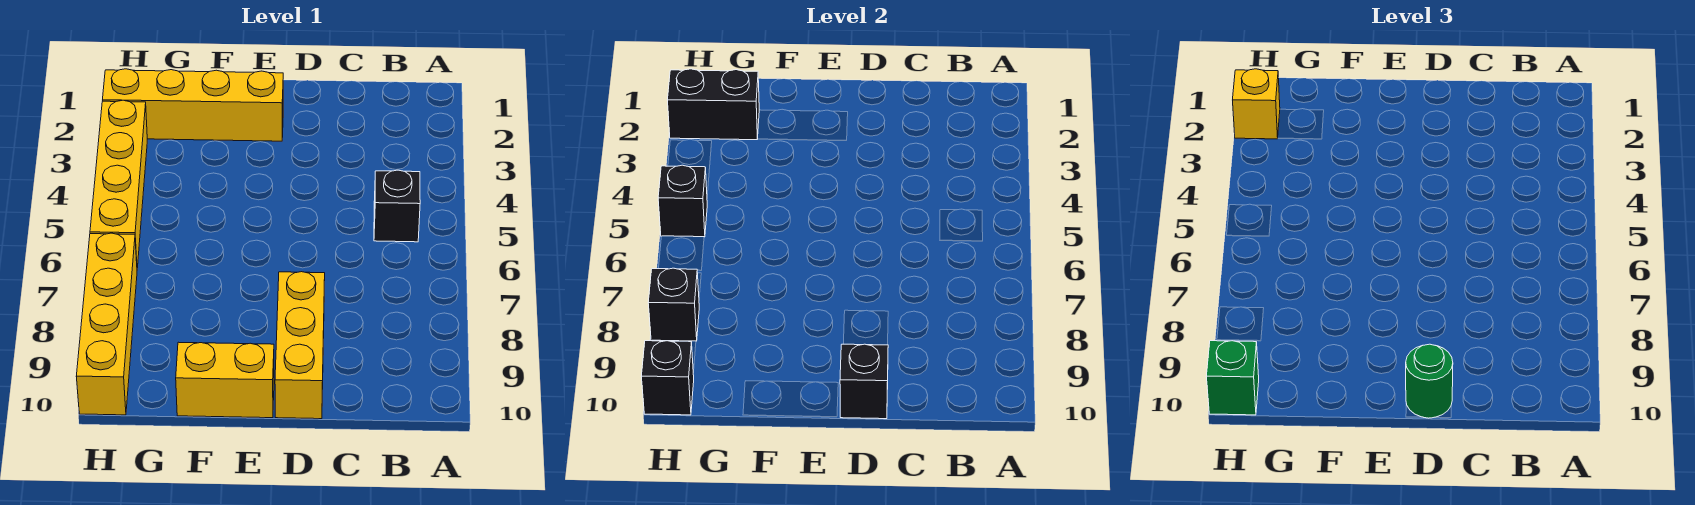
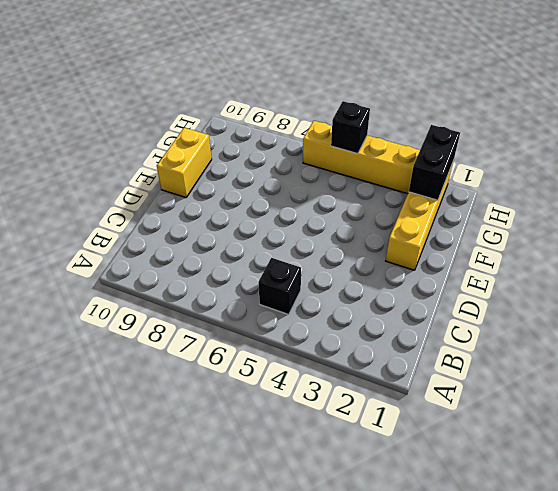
none -> yellow 1x3 brick [275,272,325,419]
none -> yellow 1x4 brick [76,233,137,415]
none -> black 1x1 brick [840,344,888,419]

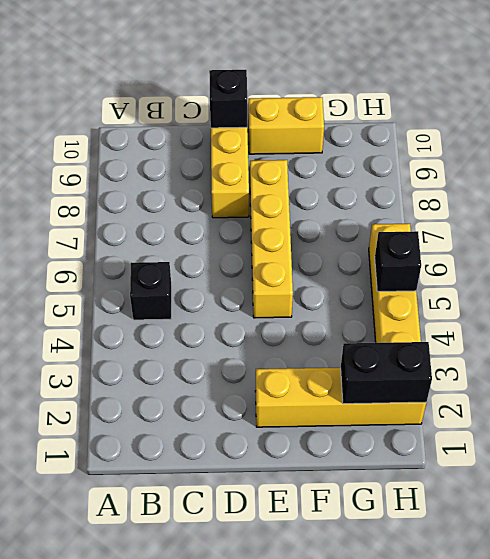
yellow 1x4 brick [250,160,293,318] -> yellow 1x4 brick moved to [76,233,137,415]
none -> black 1x1 brick [648,268,699,341]
none -> black 1x1 brick [641,341,694,415]
none -> green 1x1 round brick [1406,344,1453,418]

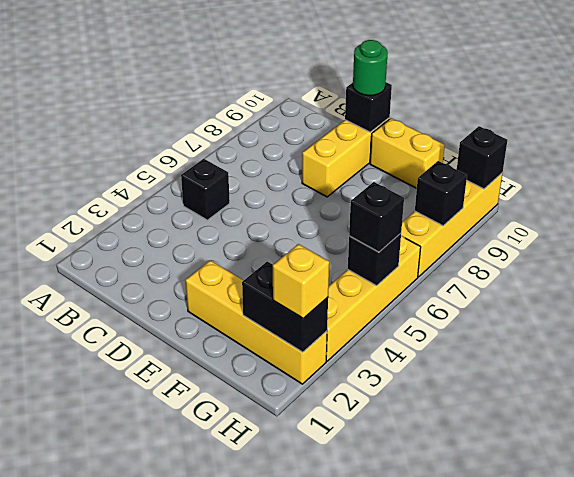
black 1x1 brick [349,182,404,252] -> none
none -> green 1x1 brick [1206,341,1259,415]

